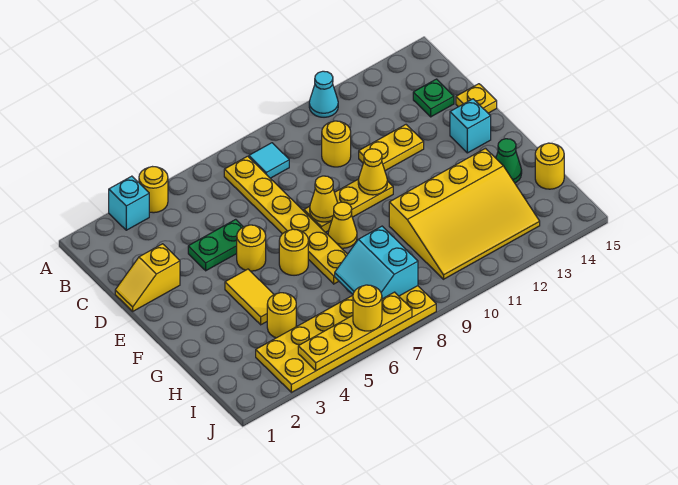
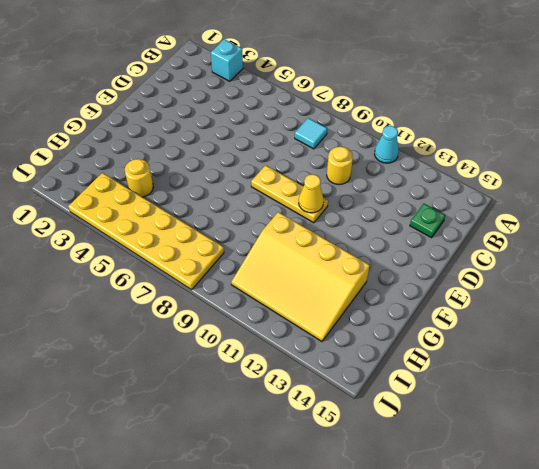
none -> yellow 1x1 round brick [139,167,168,213]
none -> yellow 1x6 plate [224,156,347,284]
none -> yellow 1x2 slope [115,244,180,311]

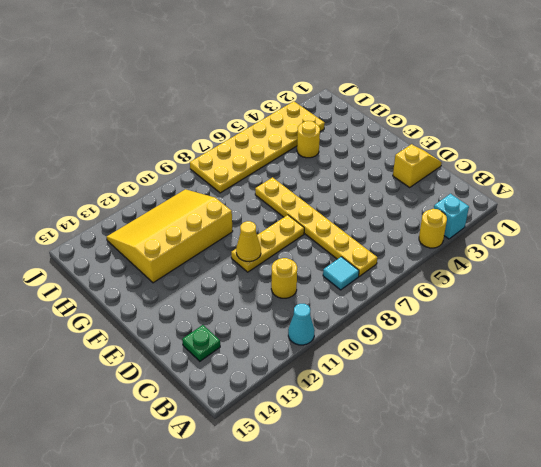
none -> green 1x2 plate [188,219,243,271]
none -> yellow 1x2 plate [359,125,424,171]
none -> yellow 1x1 plate [456,84,497,113]

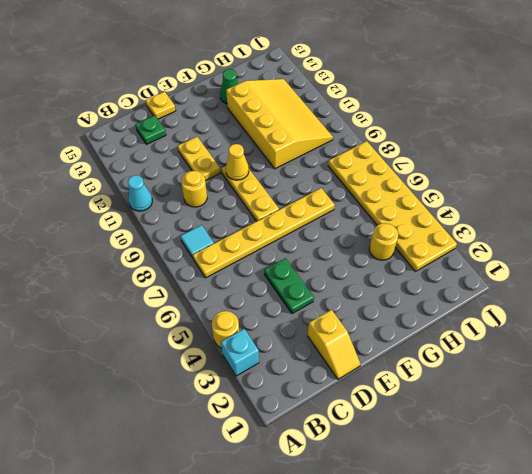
none -> yellow 1x1 round brick [237,225,266,271]
none -> cyan 1x1 brick [450,99,491,153]
none -> yellow 1x2 tile [225,269,274,325]

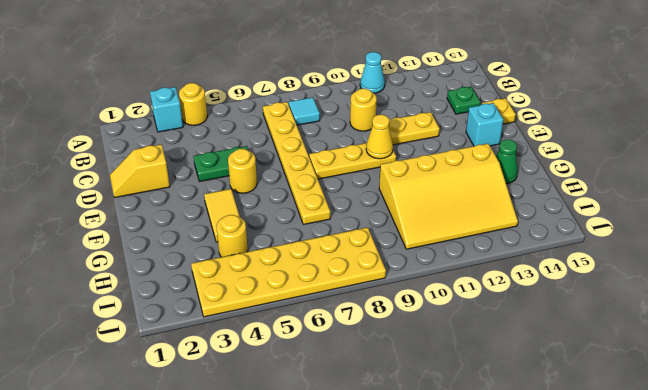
none -> yellow 1x1 round brick [279,229,308,275]
none -> yellow 1x1 cone [328,202,357,248]
none -> yellow 1x1 round brick [535,143,564,189]

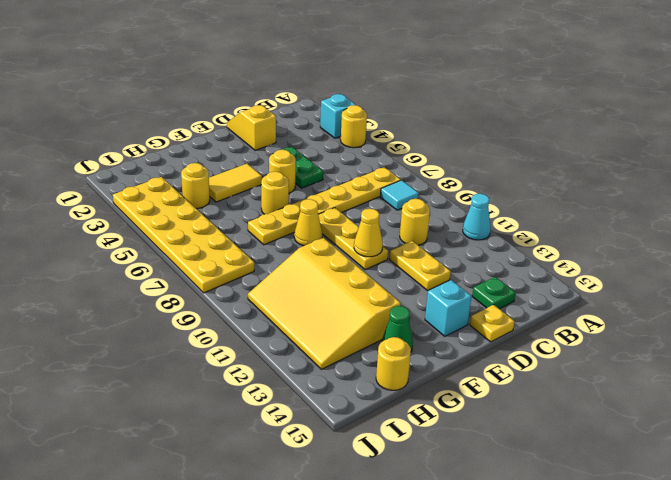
none -> yellow 1x1 cone [310,176,338,222]
none -> cyan 2x2 slope [335,226,418,299]
none -> yellow 1x4 plate [298,292,412,371]

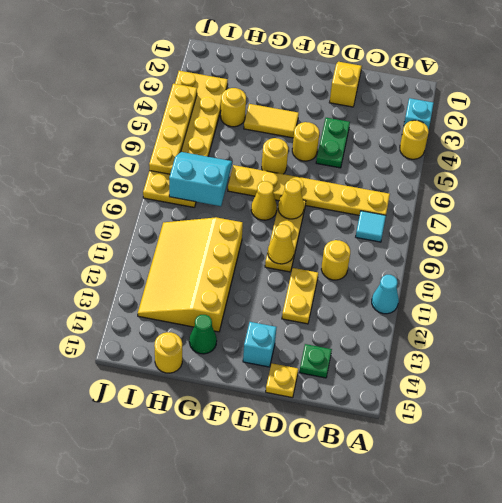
none -> yellow 1x1 round brick [353,285,382,331]

